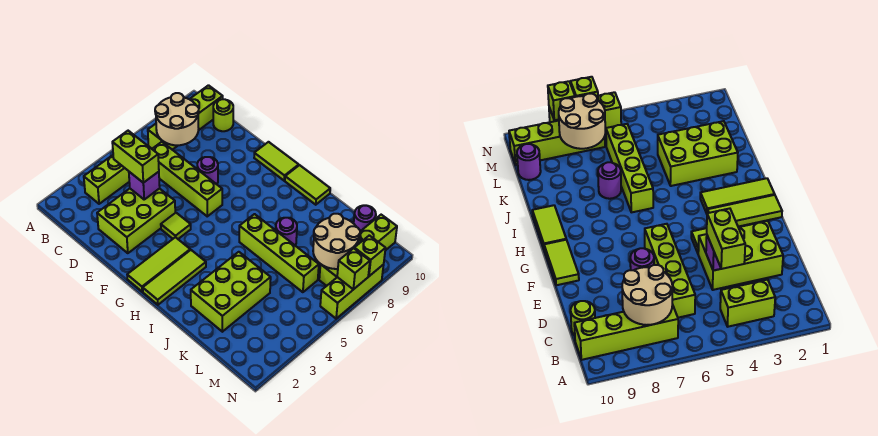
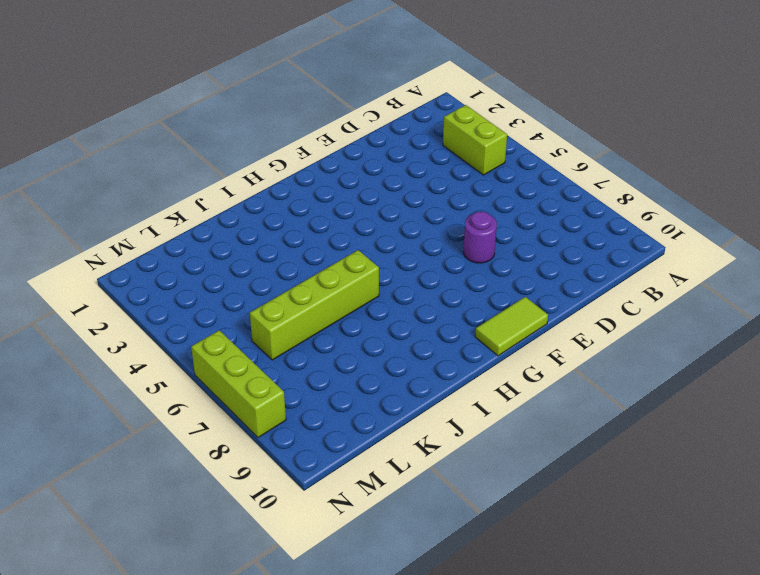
none -> lime 1x4 brick [148,85,223,150]
none -> lime 1x4 brick [152,142,222,216]
none -> lime 1x1 round brick [213,99,233,131]

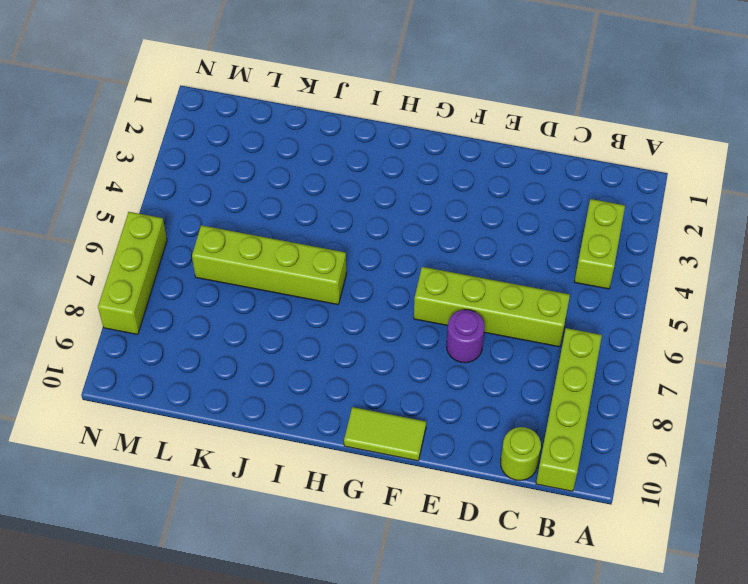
none -> lime 2x3 brick [97,188,175,253]
none -> lime 1x1 tile [161,213,191,239]
none -> lime 1x3 tile [127,237,190,292]

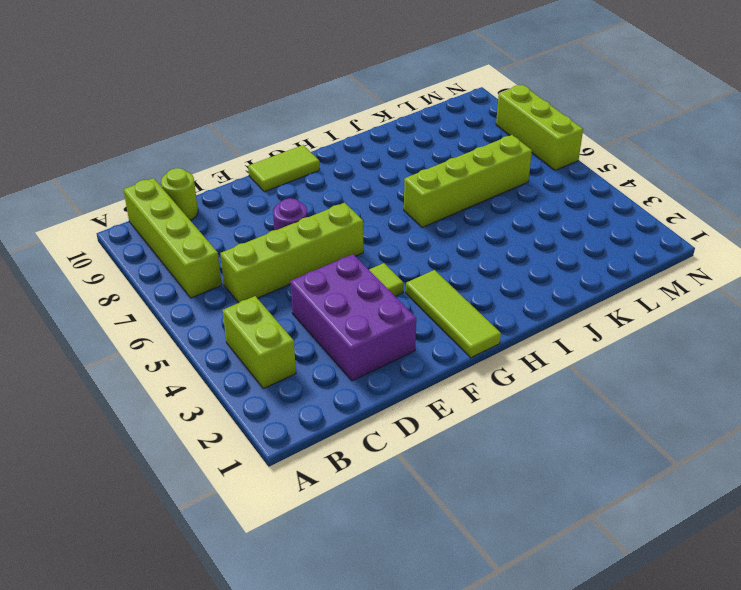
purple 2x3 brick [290,254,416,381] -> lime 2x3 brick [97,188,175,253]
none -> lime 1x3 tile [143,250,206,305]
none -> lime 1x2 tile [285,165,330,205]
none -> lime 2x3 brick [191,252,271,332]

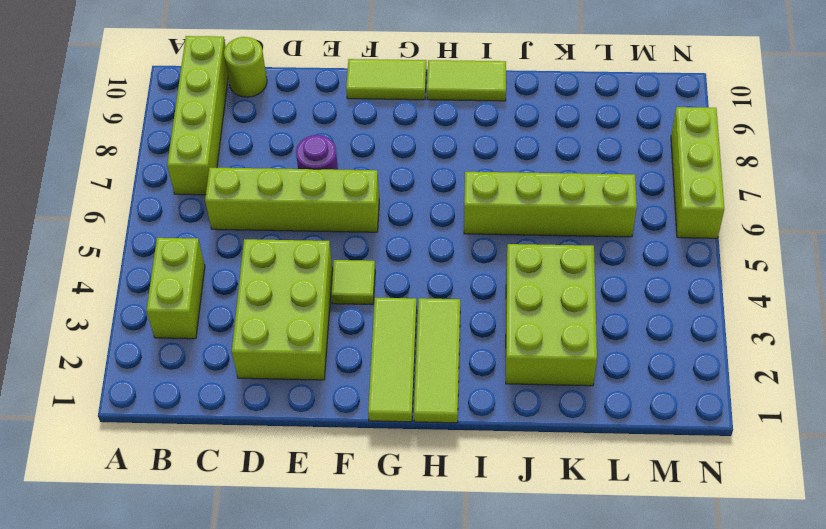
none -> purple 1x1 round brick [276,218,297,245]
none -> purple 1x1 round brick [354,205,376,231]
none -> lime 1x4 brick [319,215,397,286]

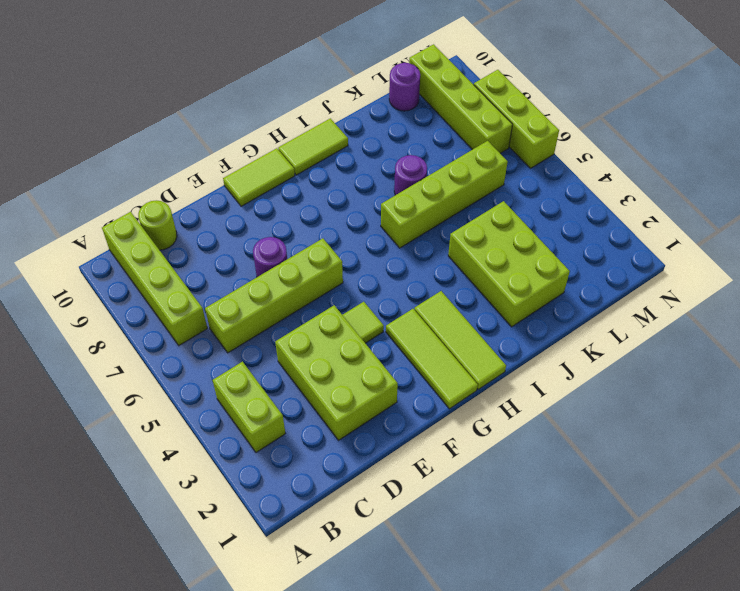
none -> tan 2x2 round brick [155,93,199,145]
none -> purple 1x1 brick [129,172,160,199]
none -> tan 2x2 round brick [313,214,360,269]

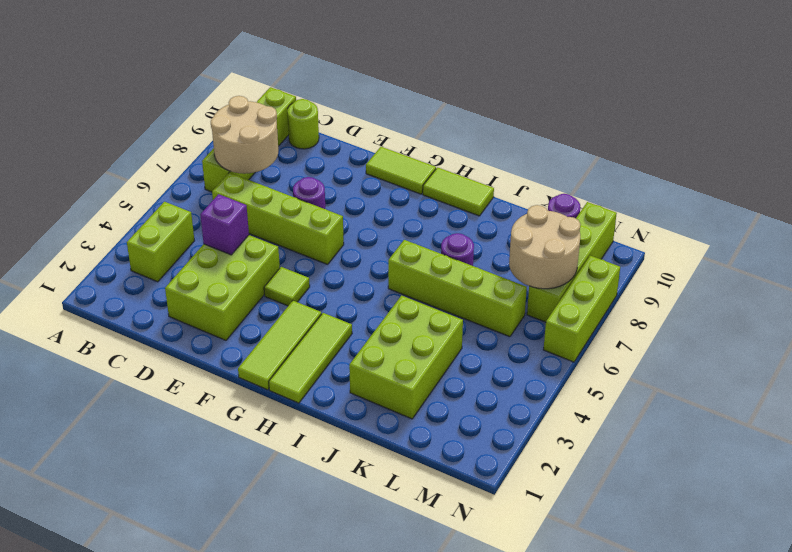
none -> lime 1x1 brick [337,248,370,290]
none -> lime 1x1 brick [354,235,386,276]
none -> lime 1x2 brick [112,131,159,183]

